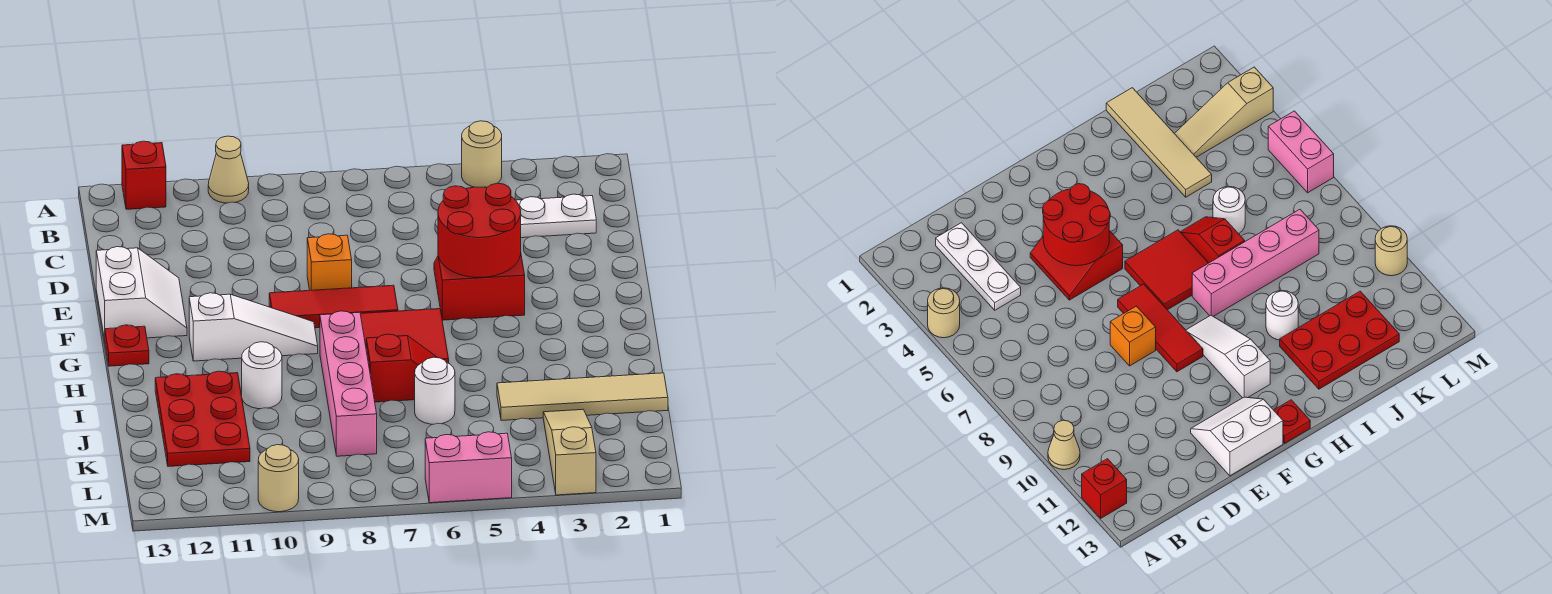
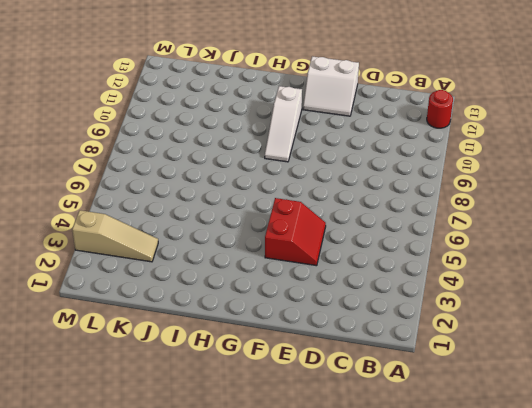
red 1x1 round brick [427,90,453,128] -> red 1x1 brick [122,141,166,209]
none -> tan 1x1 round brick [462,121,502,187]
none -> tan 1x1 cone [208,136,249,203]
none -> white 1x3 plate [516,194,596,238]

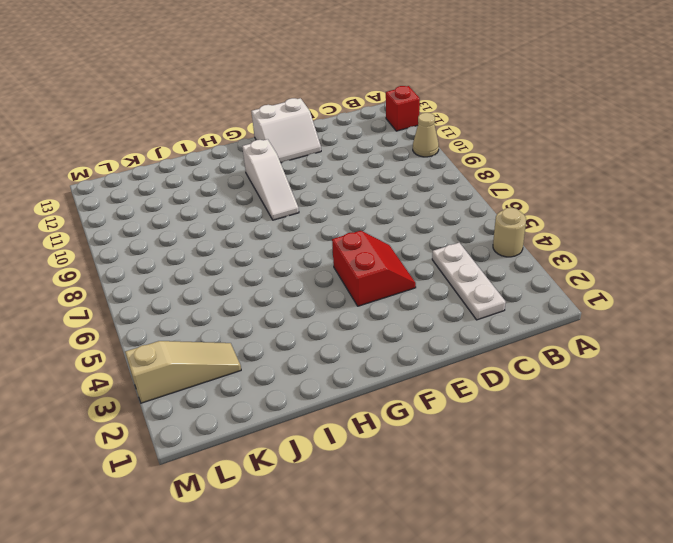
none -> orange 1x1 brick [307,234,352,290]
none -> red 1x3 tile [269,285,398,328]
none -> red 2x2 tile [360,309,449,363]

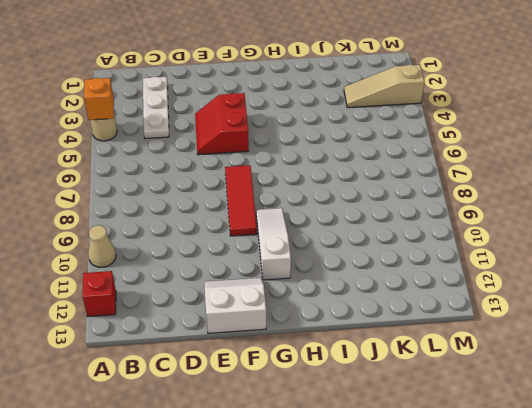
orange 1x1 brick [84,78,114,120] -> orange 1x1 brick moved to [307,234,352,290]
none -> red 2x2 tile [360,309,449,363]
none -> red 1x1 plate [105,325,149,366]
none -> pink 1x4 brick [320,311,377,456]

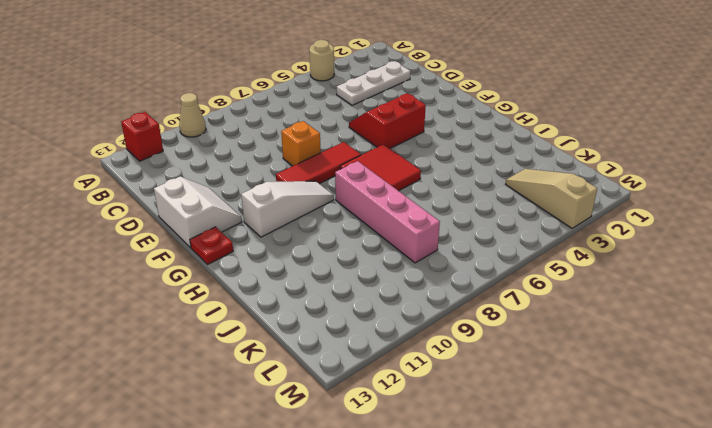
none -> red 1x2 slope [366,334,437,402]
none -> white 1x1 round brick [242,342,282,409]
none -> red 2x3 plate [155,371,250,466]

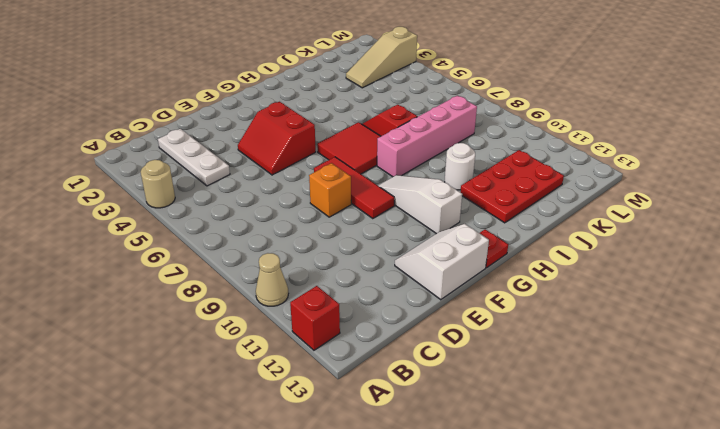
none -> tan 1x4 tile [497,373,668,421]
none -> white 1x1 round brick [415,357,455,424]
none -> pink 1x2 brick [425,432,512,503]

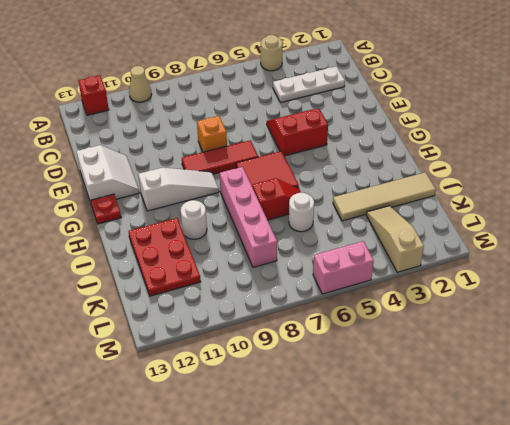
none -> tan 1x1 round brick [258,445,299,512]
none -> red 2x2 round brick [438,183,521,277]

